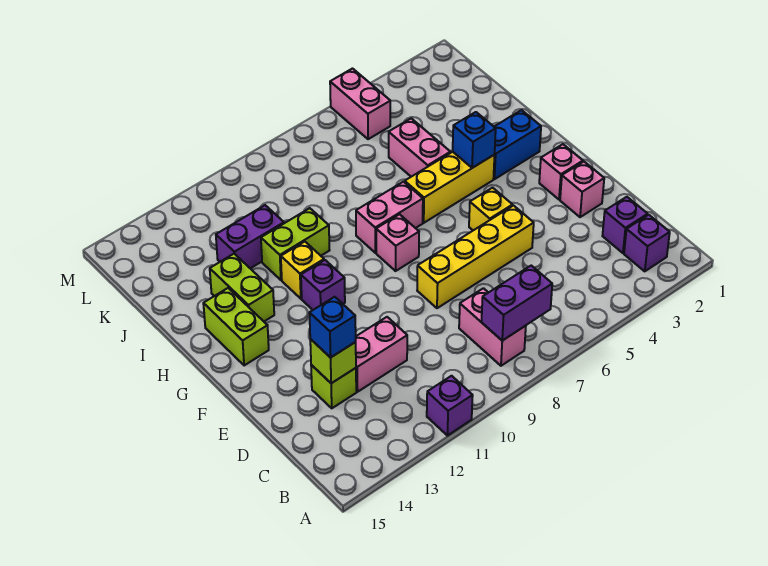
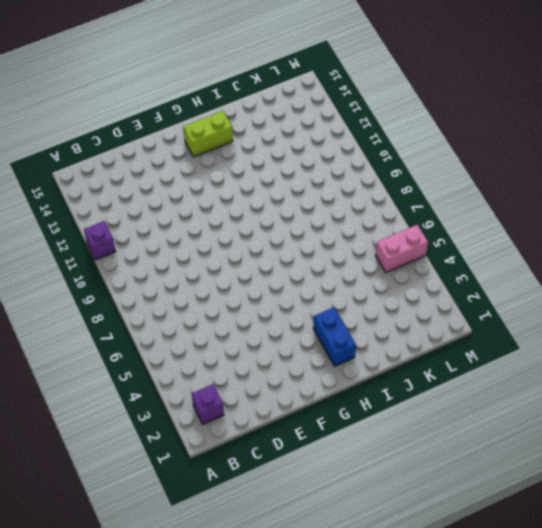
none -> pink 1x2 brick [459,288,526,366]
none -> purple 1x1 brick [602,197,648,253]
none -> pink 1x2 brick [356,317,407,392]

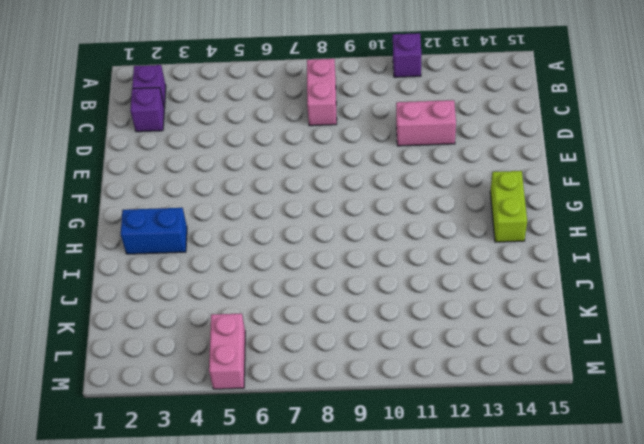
none -> lime 1x1 brick [311,365,356,408]
none -> pink 1x1 brick [560,162,604,217]
none -> yellow 1x4 brick [417,206,534,308]

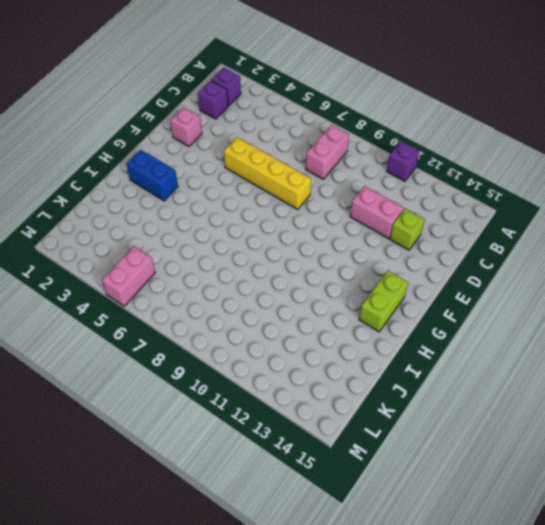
none -> pink 1x1 brick [539,144,583,200]
none -> yellow 1x1 brick [469,188,513,230]
none -> pink 1x1 brick [376,214,419,271]

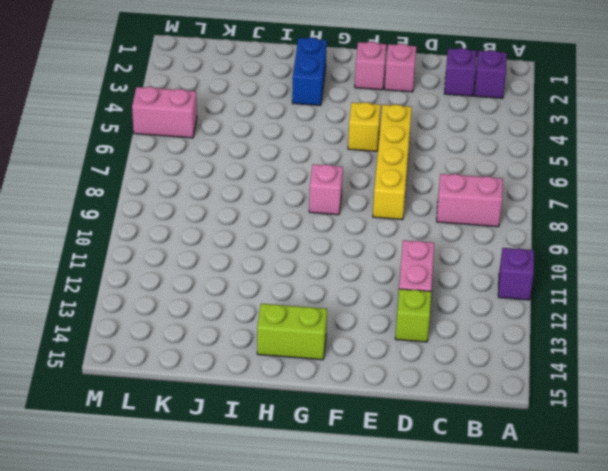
none -> purple 1x1 brick [301,260,345,310]
none -> yellow 1x3 brick [405,152,495,223]
none -> pink 1x2 brick [356,182,423,253]

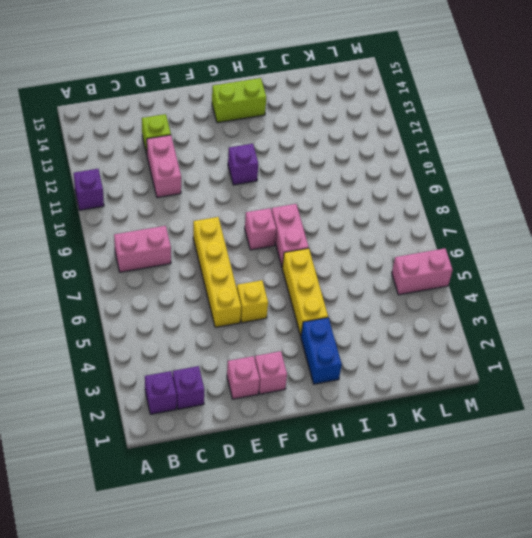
none -> yellow 1x1 brick [281,242,324,299]
none -> lime 1x2 brick [210,254,274,321]
none -> pink 1x2 brick [389,118,450,177]

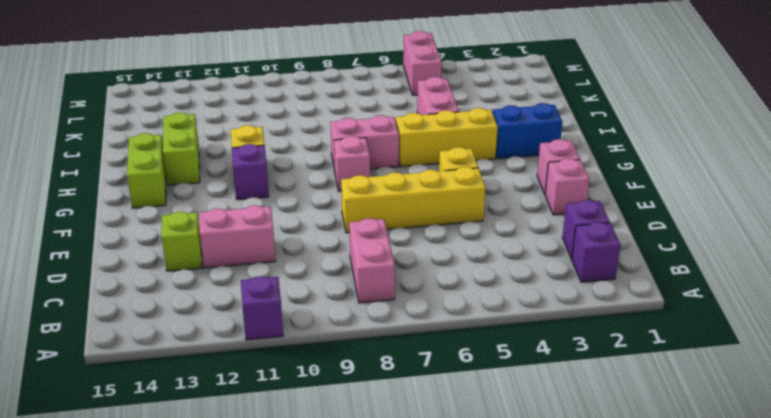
none -> lime 1x2 brick [261,208,330,280]
none -> purple 1x2 brick [216,205,284,268]
none -> purple 1x2 brick [481,266,552,341]

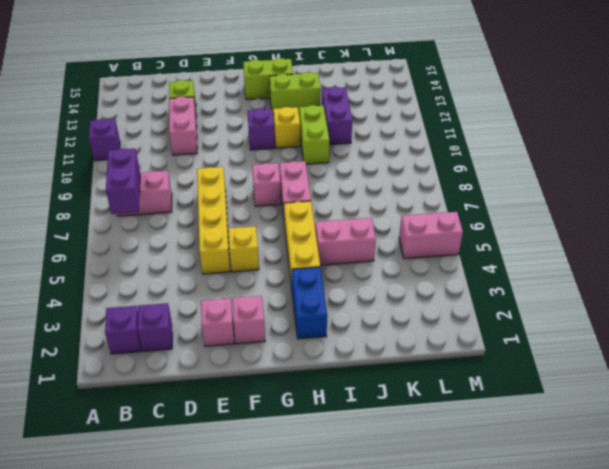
none -> lime 1x1 brick [310,339,356,383]
none -> blue 1x1 brick [453,112,496,168]
none -> blue 1x1 brick [309,297,356,358]

